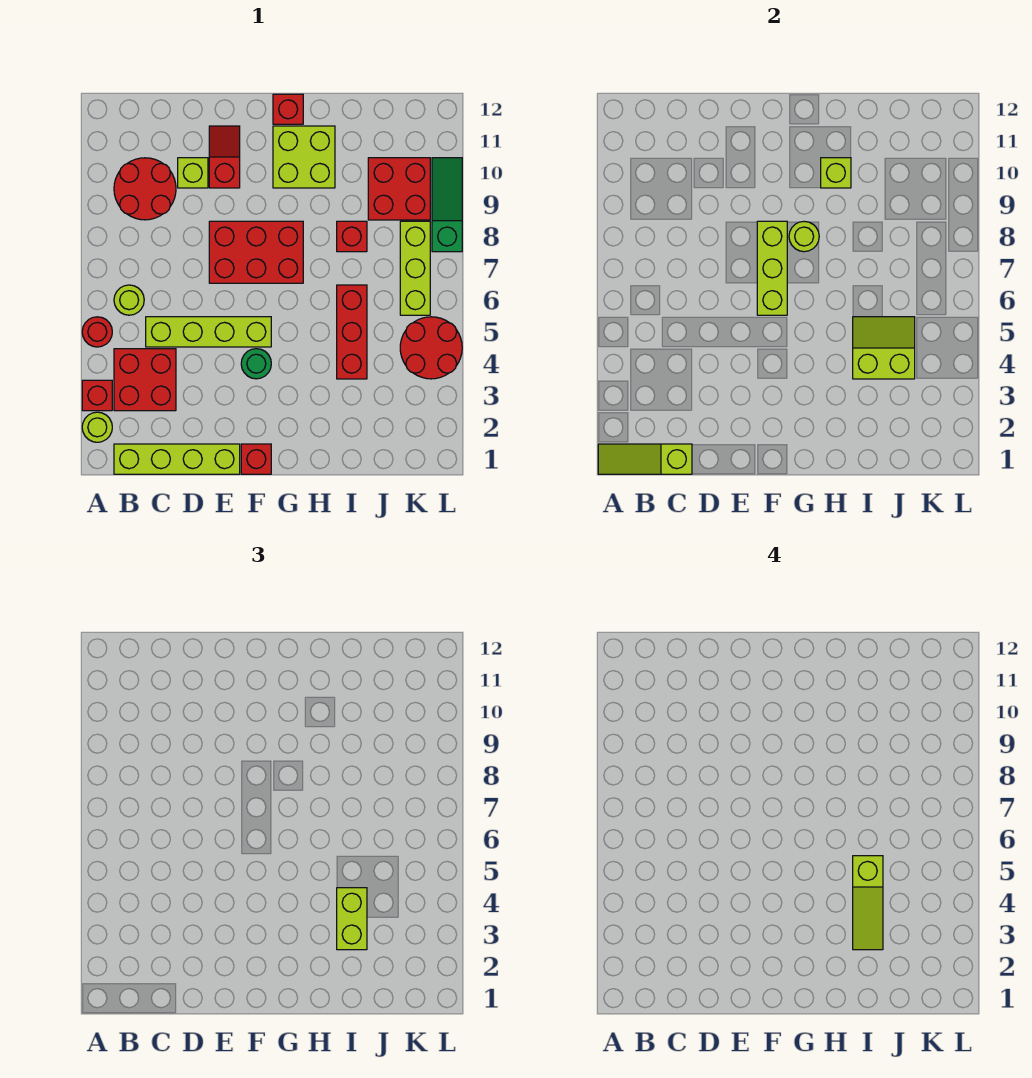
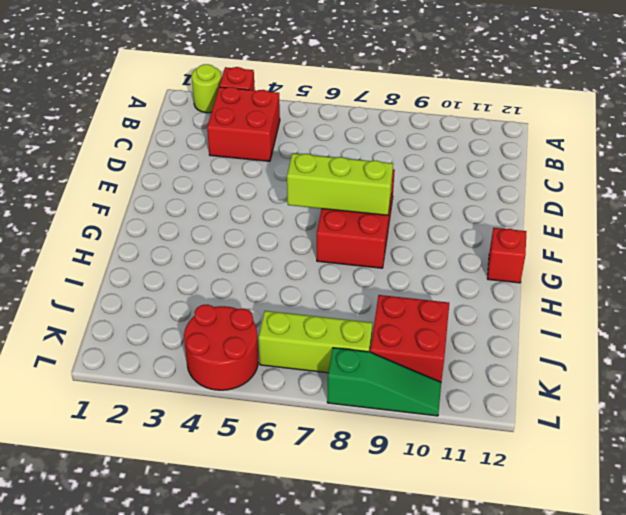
none -> red 1x1 round brick [82,317,112,347]
none -> lime 1x4 brick [114,444,240,474]
none -> lime 1x1 round brick [114,285,144,315]

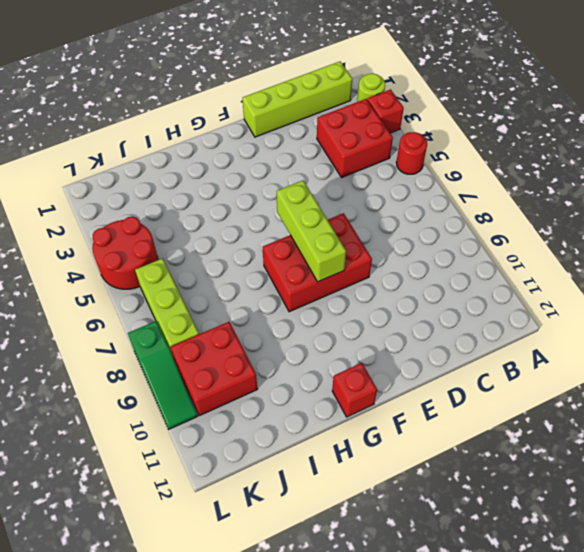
none -> lime 1x1 round brick [114,285,144,315]
none -> red 2x2 round brick [114,158,176,220]
none -> lime 1x4 brick [146,317,271,347]

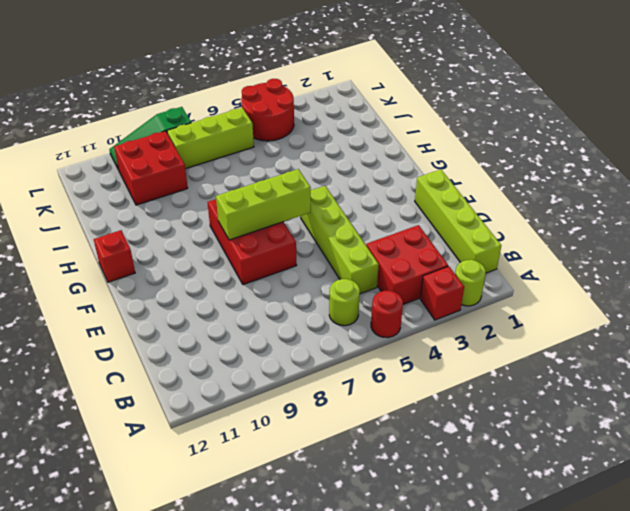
none -> red 2x2 round brick [114,158,176,220]
none -> lime 1x1 brick [178,158,208,188]
none -> red 1x2 slope [209,126,240,188]

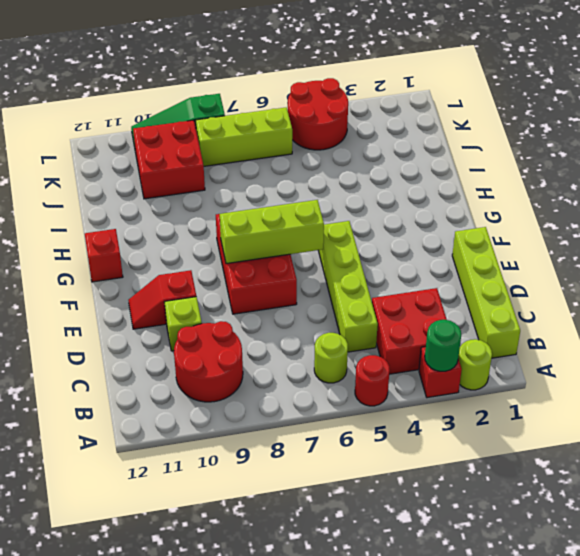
green 1x1 round brick [425,320,461,371] -> green 1x1 round brick moved to [241,349,271,379]
none -> red 1x1 brick [241,444,271,474]
none -> lime 2x2 brick [273,126,335,188]
none -> red 1x3 brick [337,285,367,379]

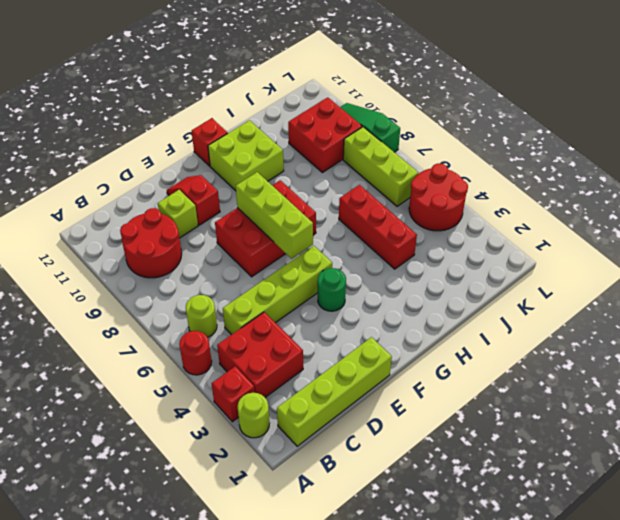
none -> red 1x1 brick [241,444,271,474]
none -> red 1x1 brick [337,221,367,252]
none -> lime 1x3 slope [598,444,692,474]

